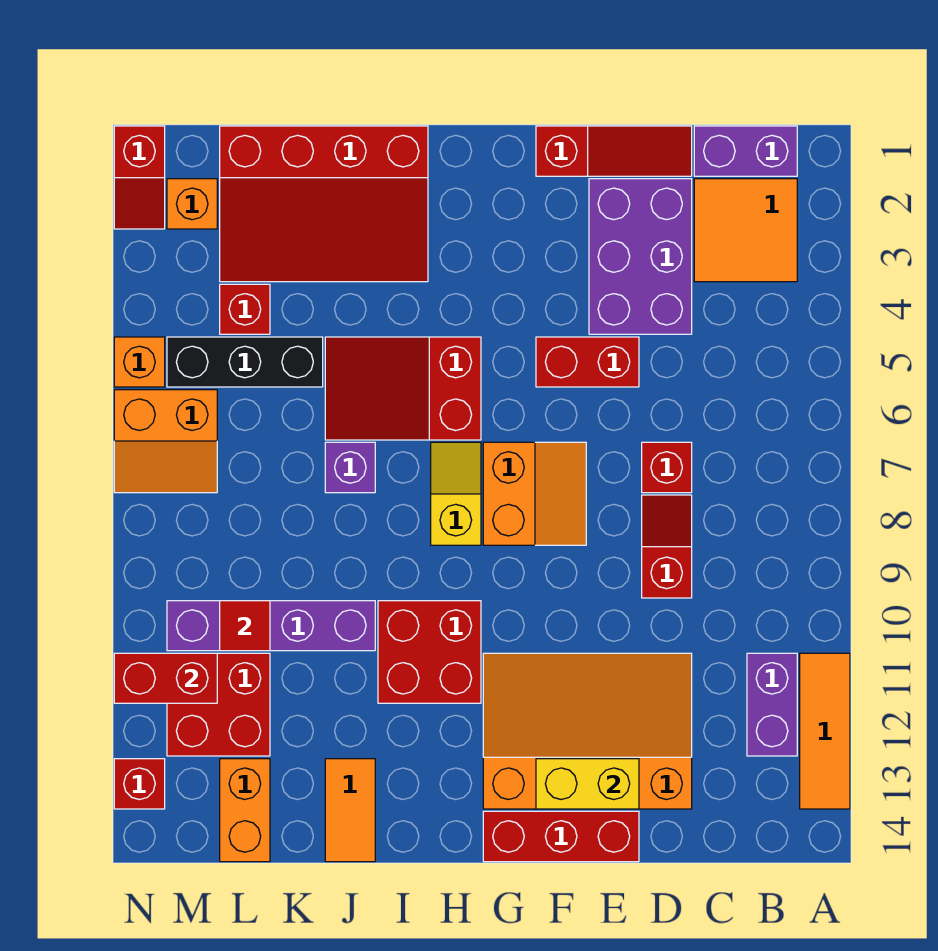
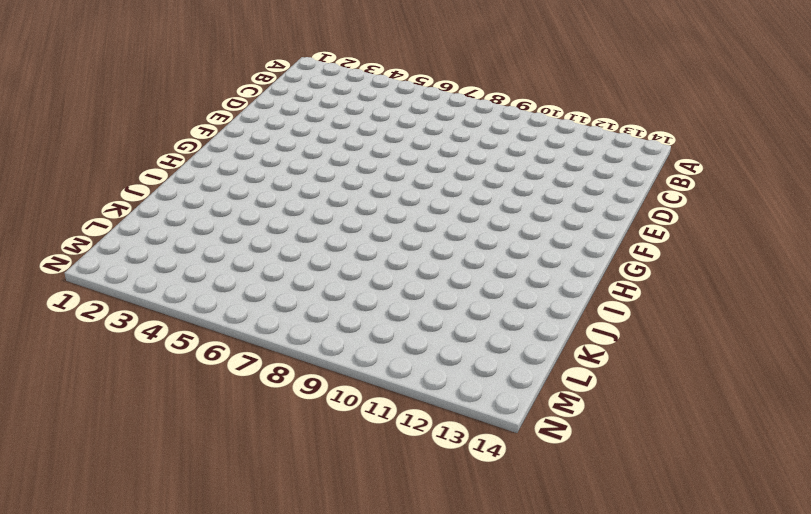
none -> orange 1x3 tile [800,653,850,809]
none -> purple 1x2 brick [694,126,797,176]
none -> orange 2x2 tile [694,179,797,282]
none -> purple 1x2 brick [747,653,797,756]

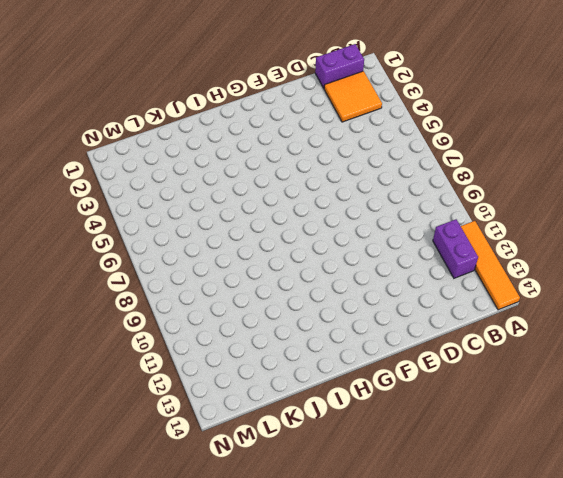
orange 1x4 tile [461,221,520,310] -> orange 1x3 tile [800,653,850,809]
none -> red 1x3 slope [536,126,692,176]
none -> purple 2x3 brick [589,179,692,334]
none -> red 1x1 brick [642,442,692,493]
none -> red 1x2 slope [642,495,692,598]

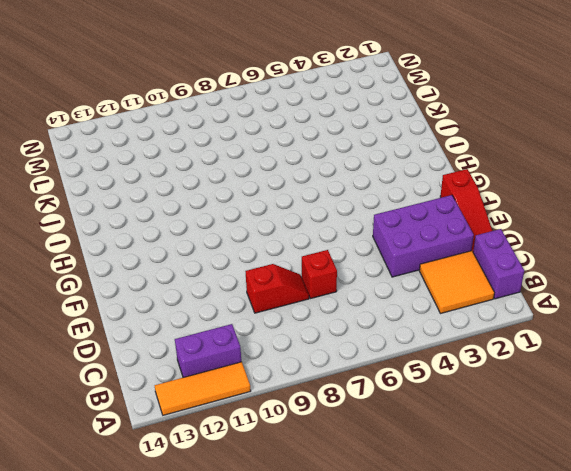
none -> orange 3x4 slope [483,653,692,809]
none -> red 1x2 brick [536,337,639,387]
none -> red 1x3 brick [483,811,639,862]
none -> orange 2x2 slope [483,442,586,545]

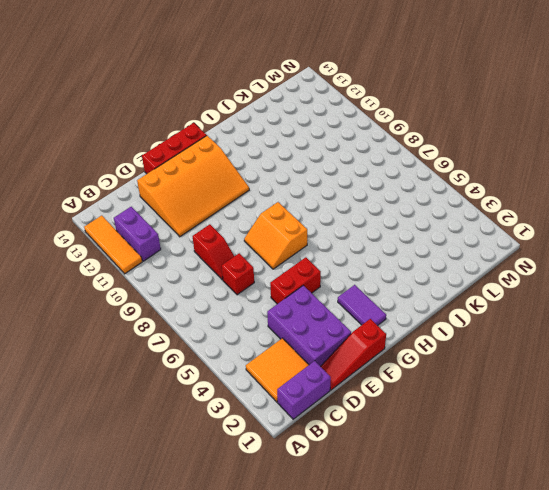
purple 1x2 tile [338,285,386,326] -> none
none -> red 2x3 slope [325,337,481,440]
none -> yellow 1x2 slope [431,442,481,545]
none -> red 2x2 brick [378,601,481,703]
none -> red 3x4 slope [220,126,428,282]

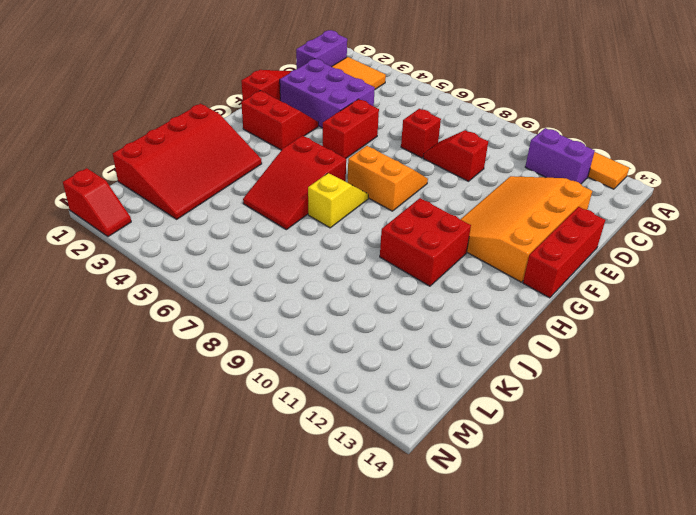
red 2x2 slope [241,91,318,150] -> none
yellow 1x2 slope [308,173,368,228] -> yellow 1x2 slope turned to [431,442,481,545]
none -> purple 1x1 brick [325,442,375,493]
none -> purple 1x4 brick [167,601,375,651]
none -> orange 1x2 tile [325,759,375,862]
none -> black 1x3 brick [167,337,323,387]

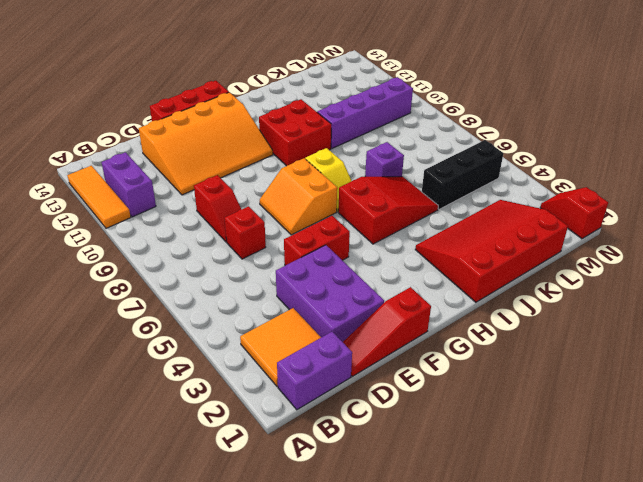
none -> orange 1x2 tile [325,759,375,862]
none -> red 1x1 brick [220,284,270,334]
none -> red 2x2 brick [167,653,270,756]
none -> orange 1x2 brick [220,759,270,862]

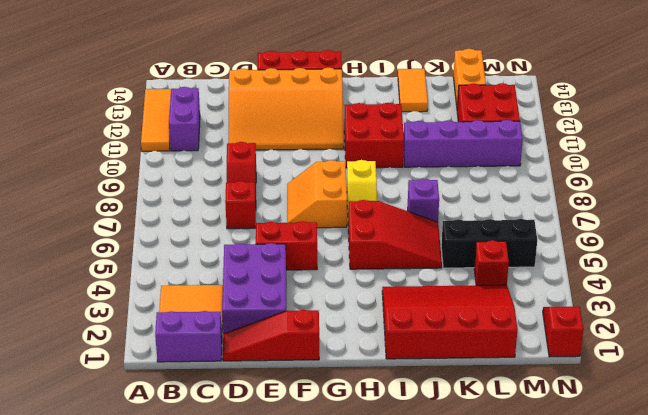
none -> orange 1x1 brick [167,179,217,229]
none -> orange 2x2 slope [114,390,217,493]
none -> orange 1x1 brick [114,337,165,387]
none -> red 1x1 brick [114,759,165,809]

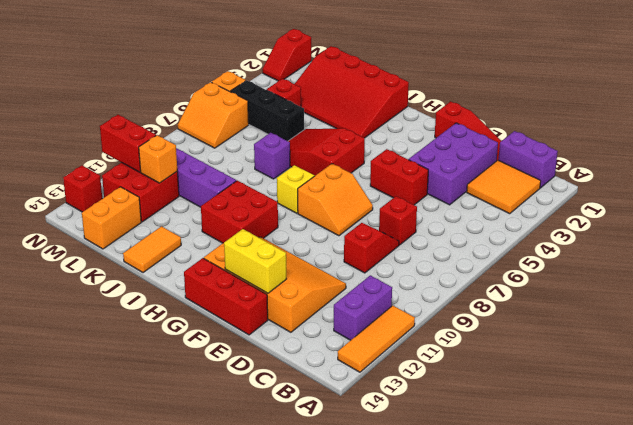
orange 1x1 brick [139,135,177,183] -> orange 1x1 brick moved to [167,179,217,229]
none -> red 1x1 tile [220,601,270,651]

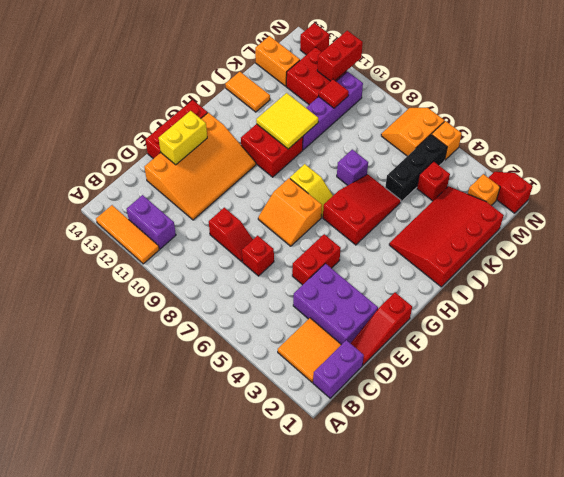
yellow 2x2 tile [256,93,318,149] -> none

